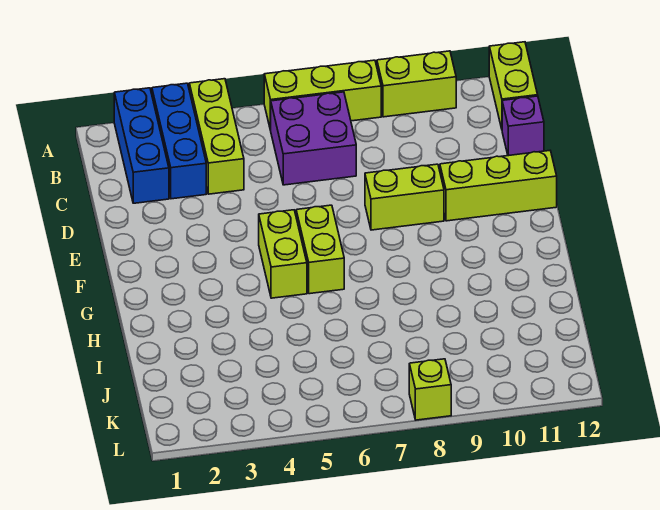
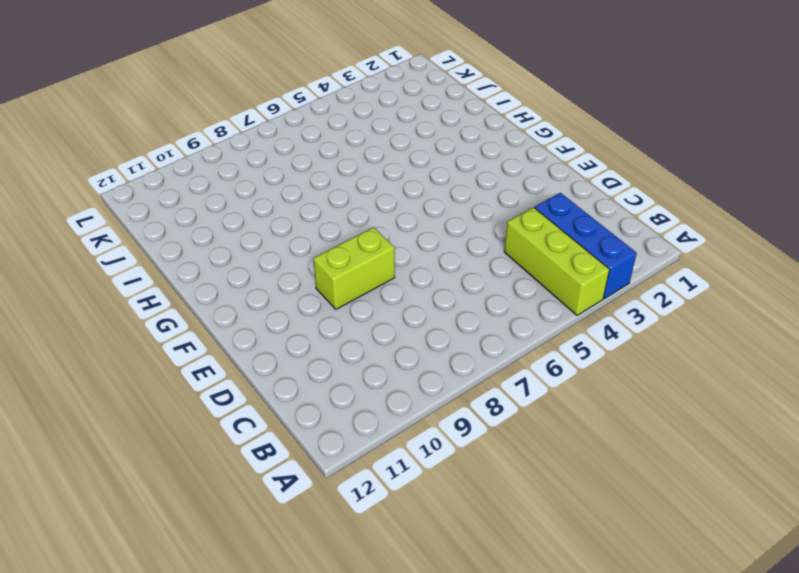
none -> blue 1x3 brick [114,88,169,203]
none -> lime 1x3 brick [264,60,381,130]
none -> lime 1x2 brick [377,51,456,117]

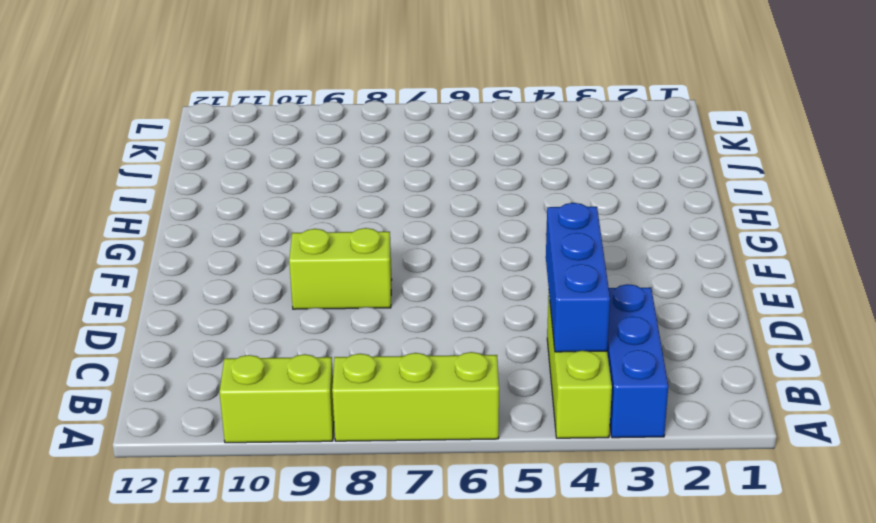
blue 1x3 brick [546,203,610,352] -> blue 1x3 brick moved to [114,88,169,203]
none -> lime 1x2 brick [489,42,538,129]
none -> purple 2x2 brick [271,92,356,185]
none -> purple 1x1 brick [502,96,544,156]

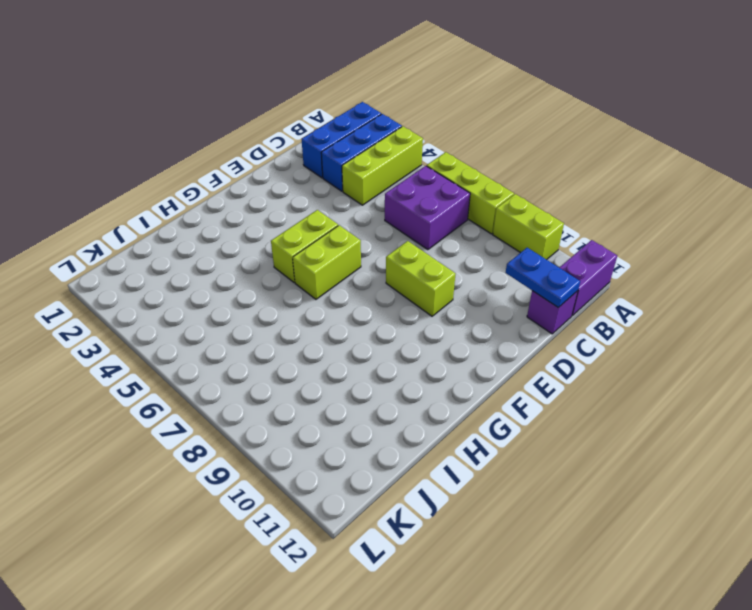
purple 1x2 brick [559,240,617,315] -> lime 1x2 brick [489,42,538,129]
blue 1x2 plate [506,248,580,307] -> none
none -> lime 1x3 brick [440,151,557,221]
none -> lime 1x1 brick [409,359,451,420]

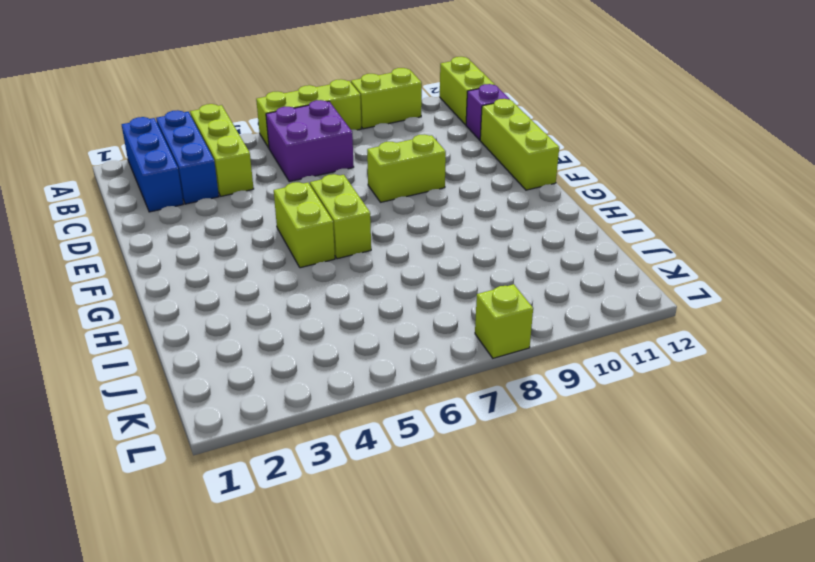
lime 1x3 brick [480,99,559,190] -> lime 1x3 brick turned to [440,151,557,221]

